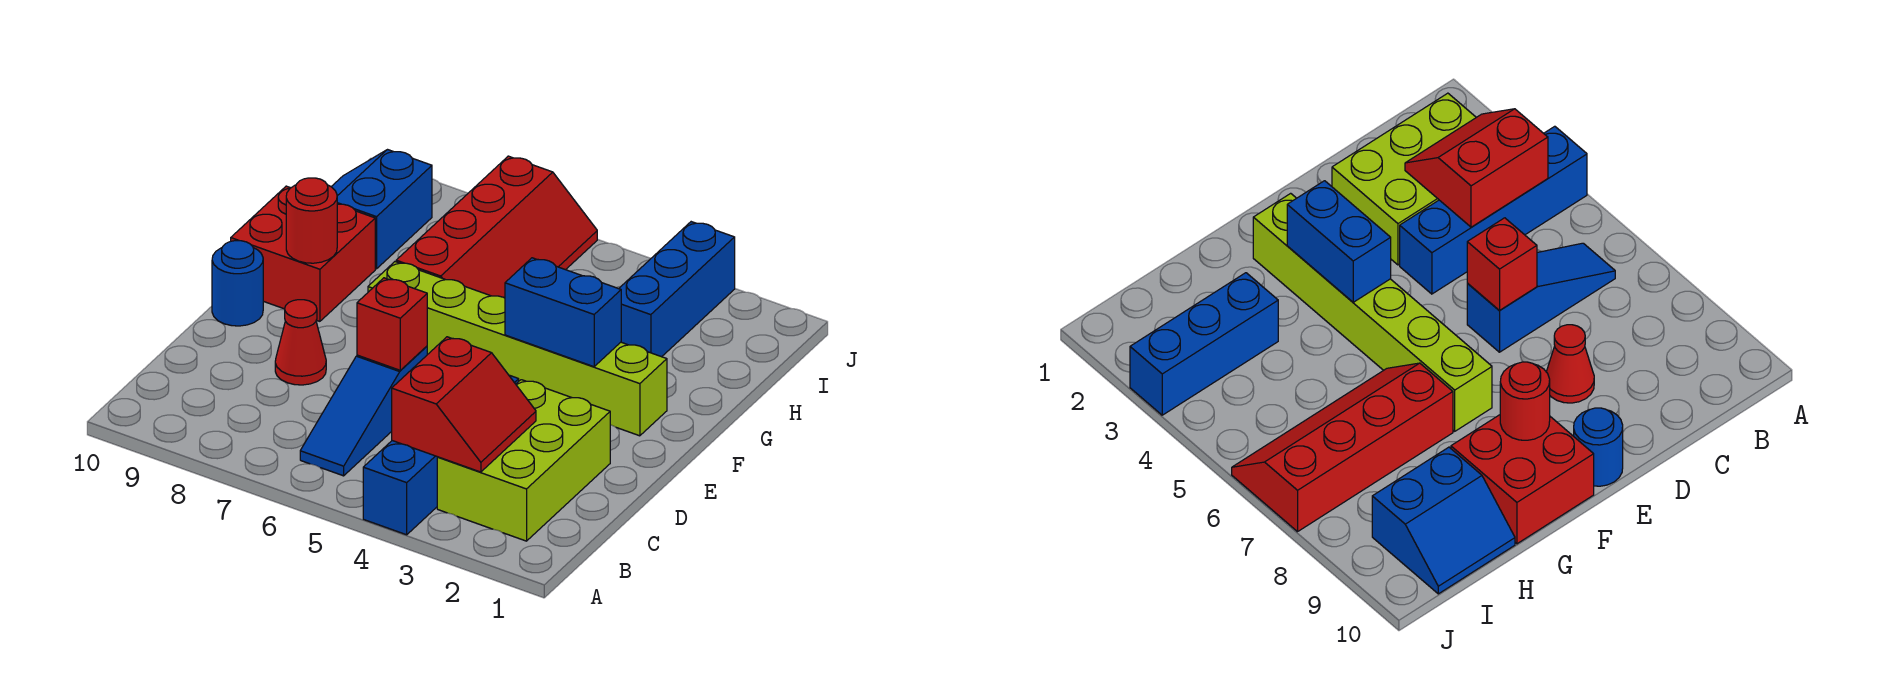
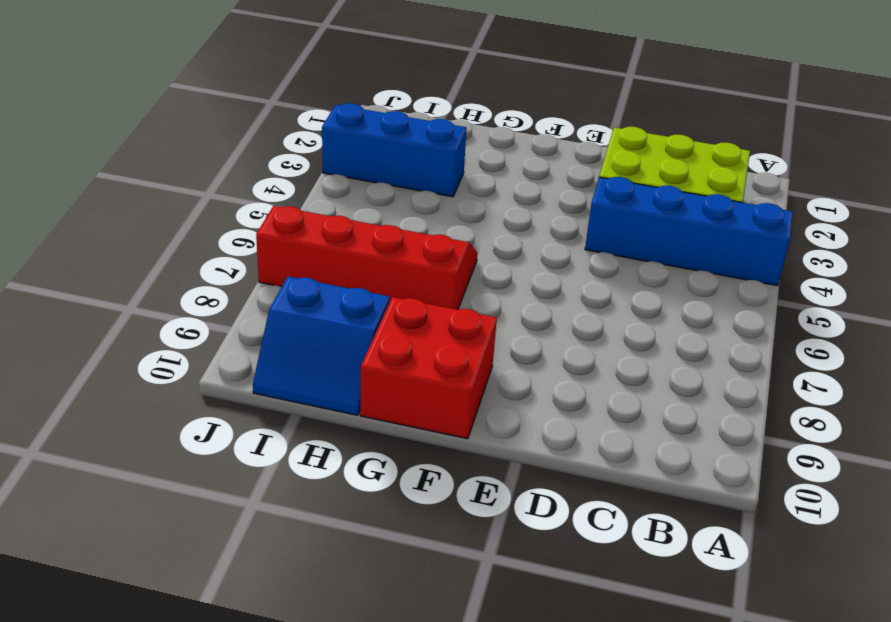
none -> blue 1x3 slope [300,346,427,476]
none -> red 1x1 cone [275,300,326,385]
none -> blue 1x1 round brick [212,241,263,326]

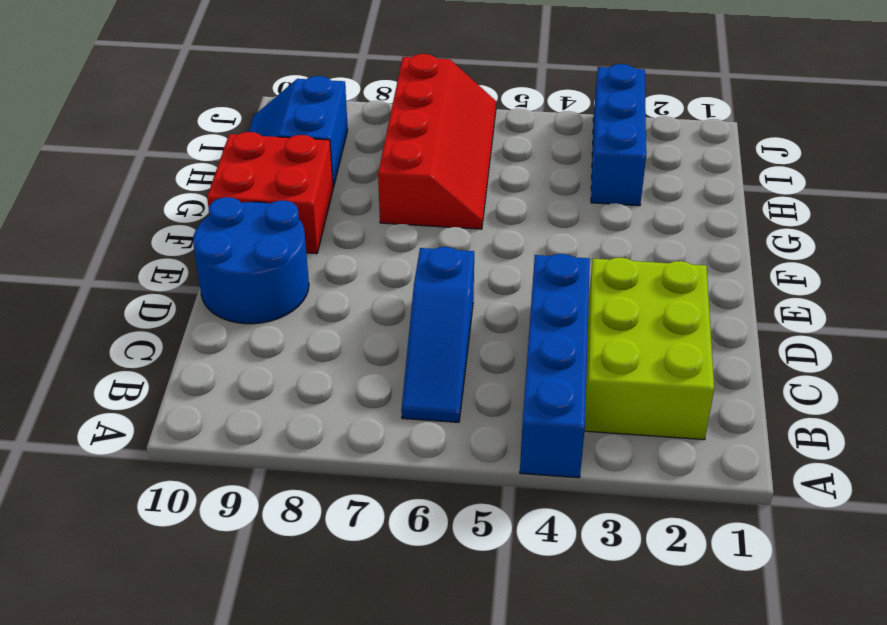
blue 2x2 round brick [193,197,309,324] -> blue 1x1 round brick [212,241,263,326]
none -> red 1x1 cone [275,300,326,385]
none -> lime 1x6 brick [368,262,667,436]
none -> red 2x2 slope [392,337,536,472]

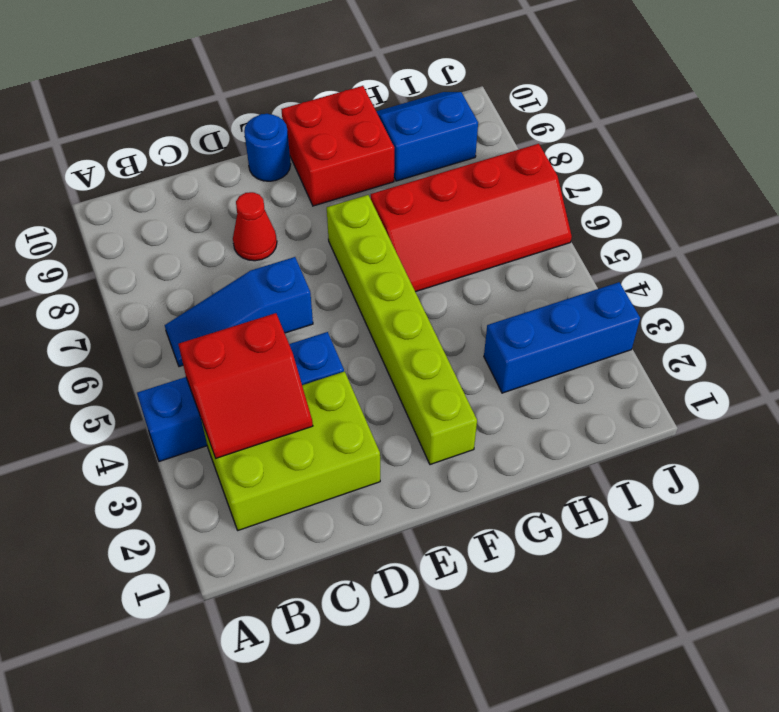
none -> red 1x1 brick [357,278,427,370]
none -> blue 1x2 brick [505,258,621,367]
none -> red 1x1 round brick [286,178,337,263]

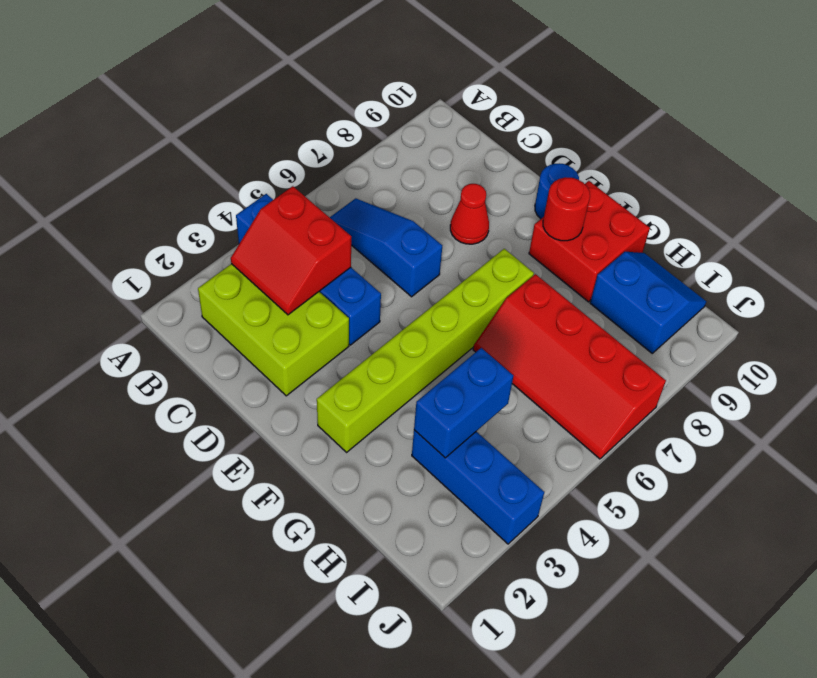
blue 1x2 brick [414,348,514,458] -> blue 1x2 brick moved to [505,258,621,367]
none -> red 1x1 brick [357,278,427,370]

